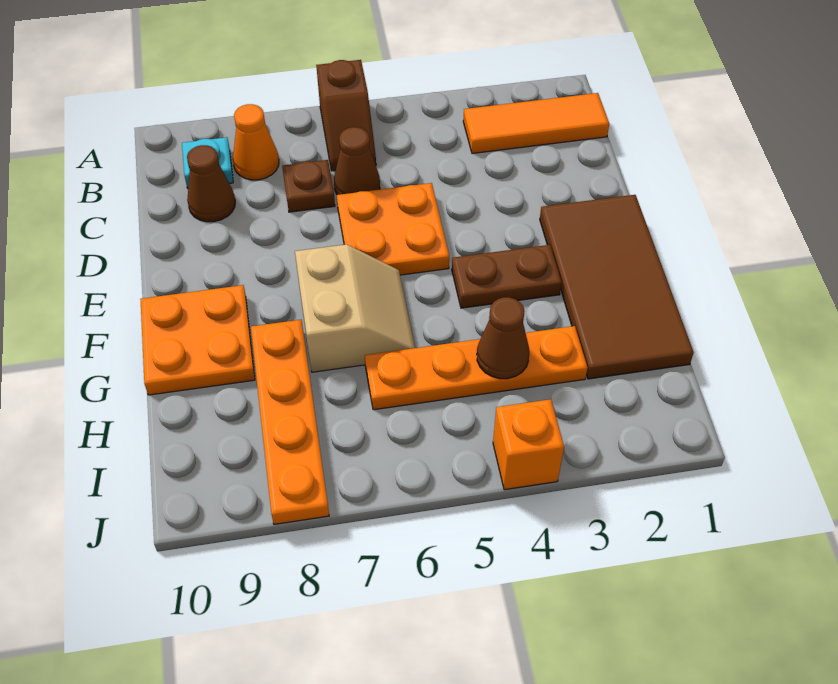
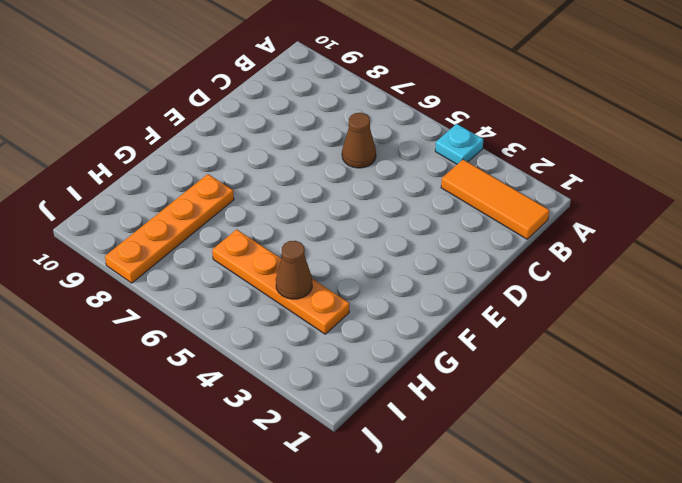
cyan 1x1 plate [435,124,483,164] -> cyan 1x1 plate moved to [182,137,233,188]
none -> brown 1x2 slope [316,60,376,171]
none -> orange 1x1 cone [233,104,279,180]
none -> brown 1x1 plate [282,160,335,212]

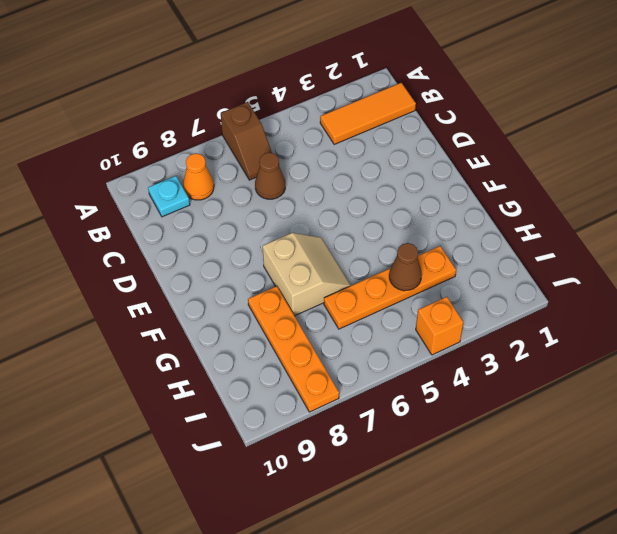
none -> brown 1x1 plate [282,160,335,212]
none -> brown 1x1 cone [187,145,235,222]
none -> orange 2x2 plate [337,183,449,275]

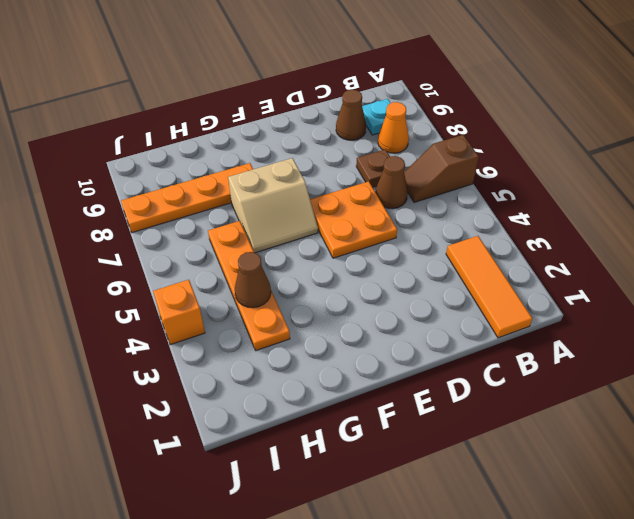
none -> brown 2x4 tile [540,195,694,379]
none -> brown 1x2 plate [452,245,562,308]
none -> orange 2x2 plate [140,285,255,395]

